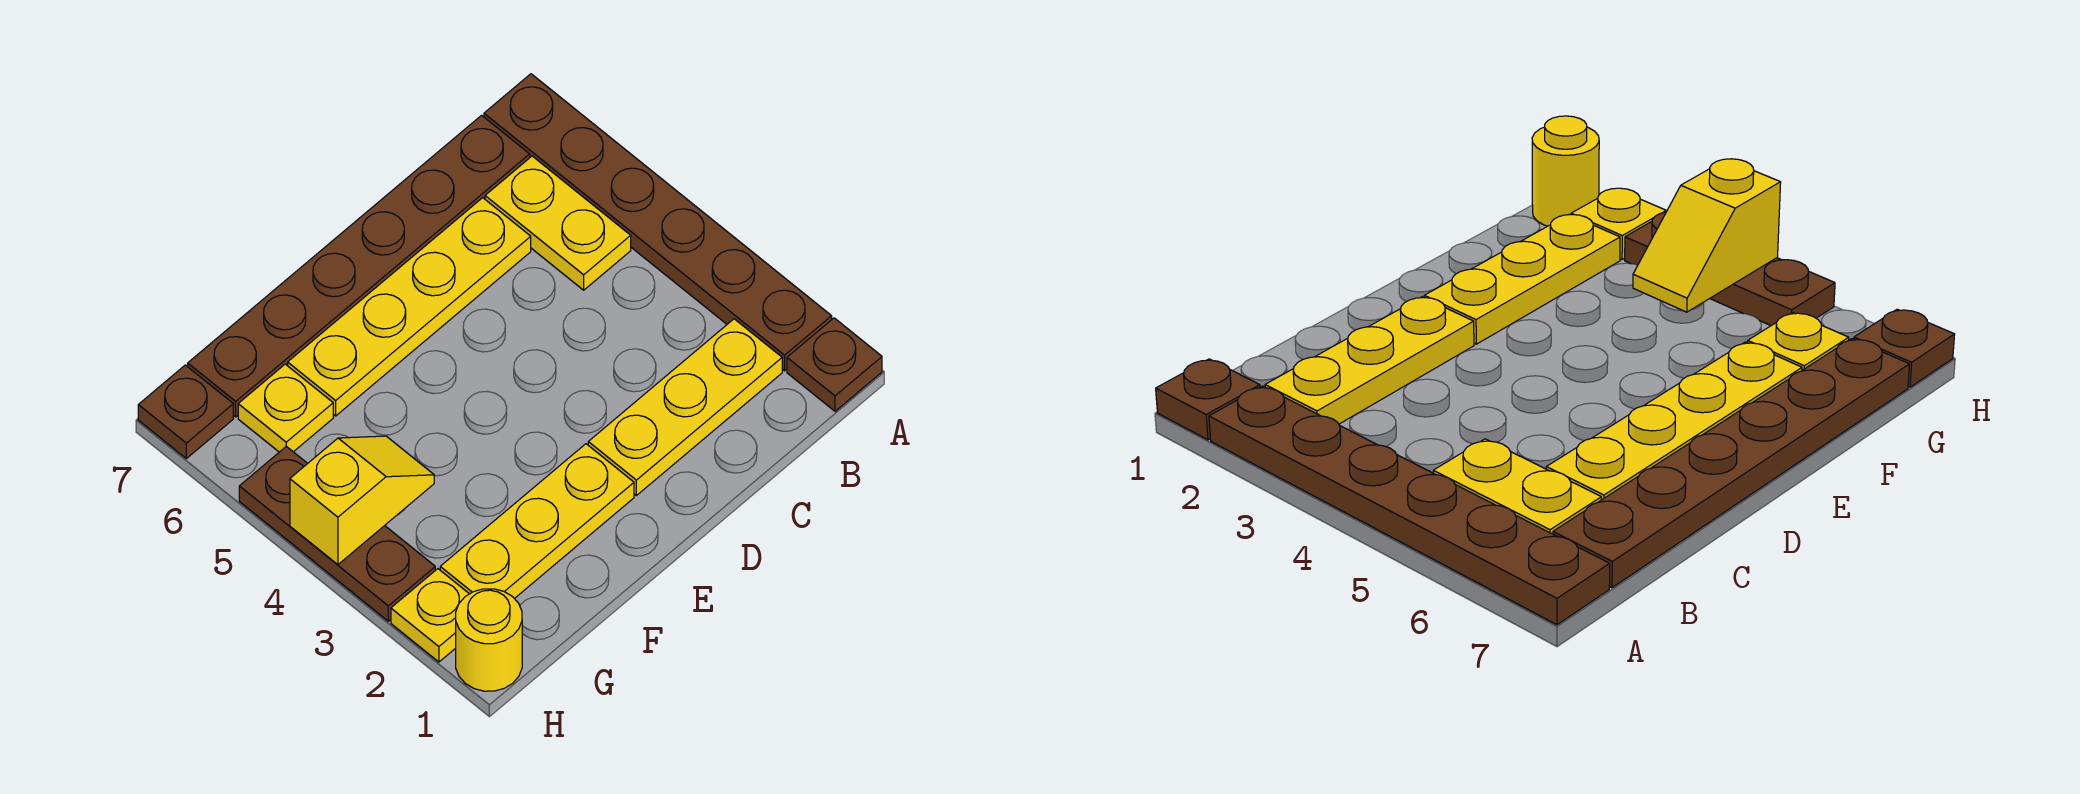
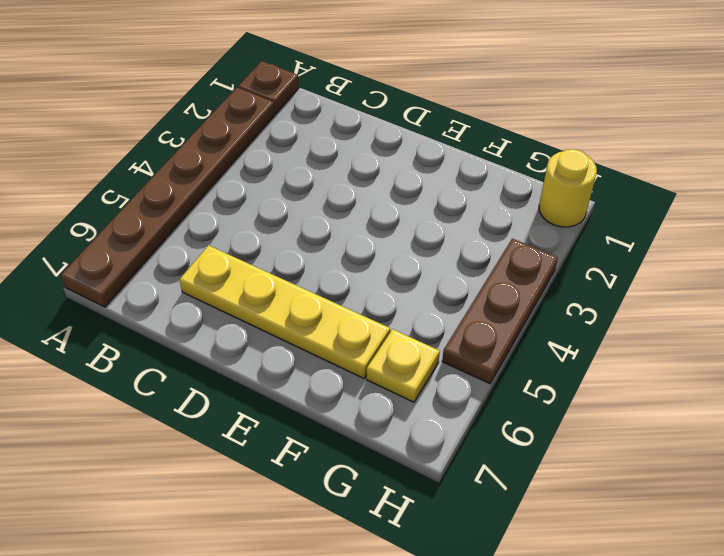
none -> yellow 1x3 plate [588,319,782,495]
none -> yellow 1x2 plate [485,156,631,290]
none -> brown 1x6 plate [188,115,530,417]

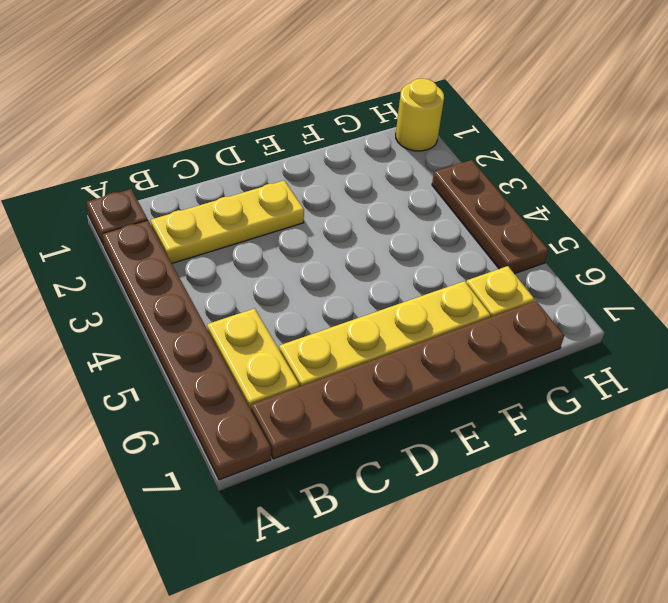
none -> yellow 1x3 plate [440,444,634,599]
none -> yellow 1x1 plate [391,569,469,662]
none -> brown 1x1 plate [138,365,233,458]

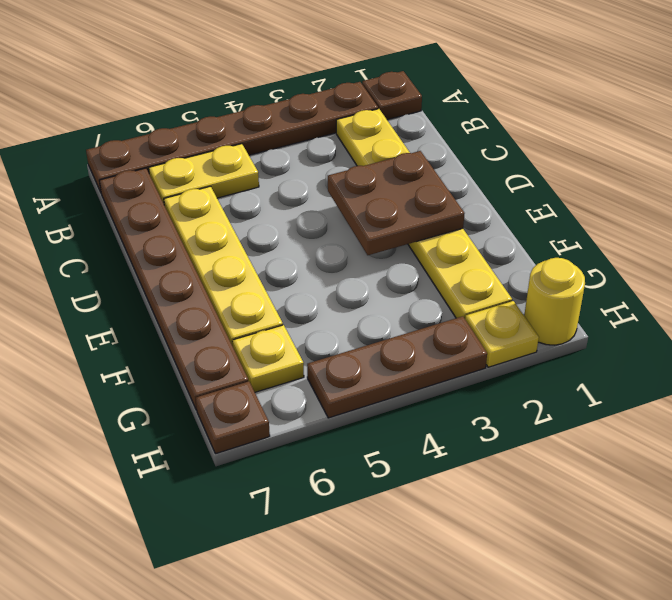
brown 2x2 plate [328,151,465,255] -> none
none -> yellow 1x2 slope [290,436,434,565]

